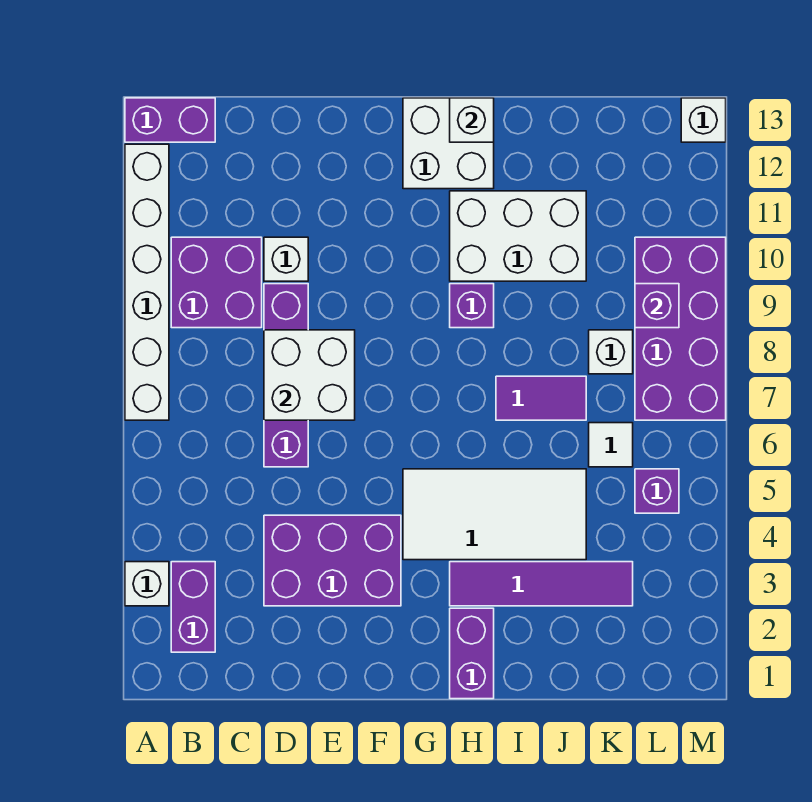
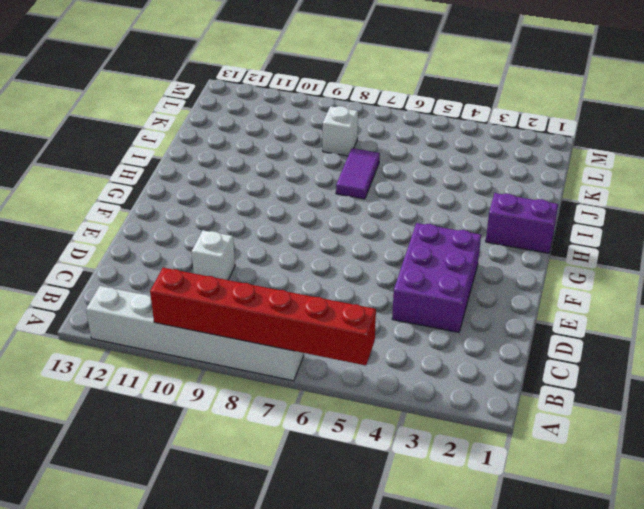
red 1x6 brick [150,268,376,365] -> none
none -> white 1x1 brick [125,562,169,606]
none -> purple 1x2 brick [125,98,215,142]
none -> purple 1x2 brick [171,562,215,652]

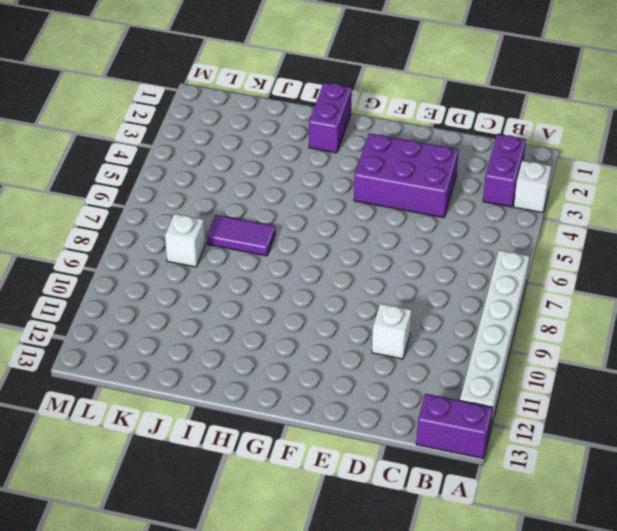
none -> purple 2x2 brick [171,237,262,328]
none -> purple 1x4 brick [264,284,308,467]
none -> white 2x4 tile [403,469,586,560]

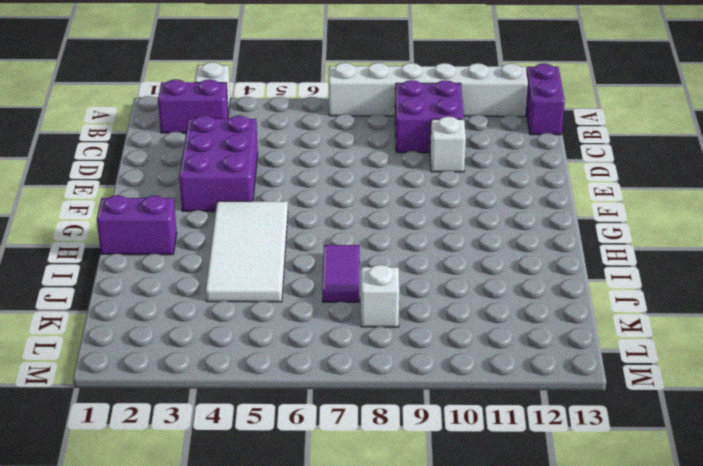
none -> purple 1x4 brick [264,284,308,467]
none -> white 2x2 brick [403,98,494,189]
none -> purple 1x4 tile [450,562,633,606]

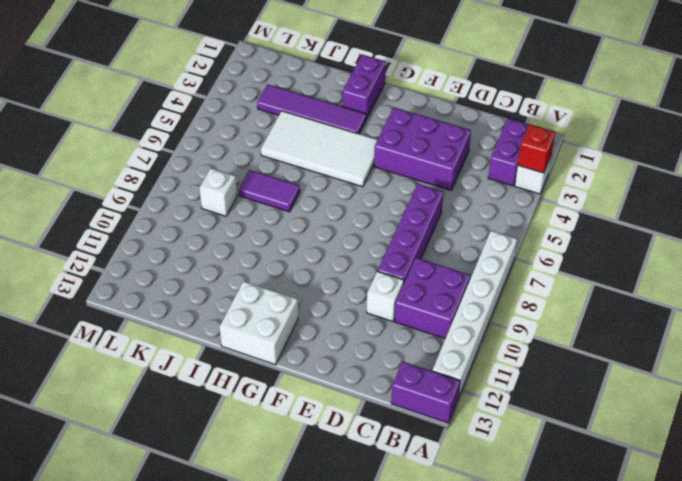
red 1x1 brick [518,124,555,173] -> none
none -> purple 1x1 brick [450,284,494,328]
none -> white 2x3 brick [450,191,586,281]
none -> white 1x1 tile [589,423,633,467]

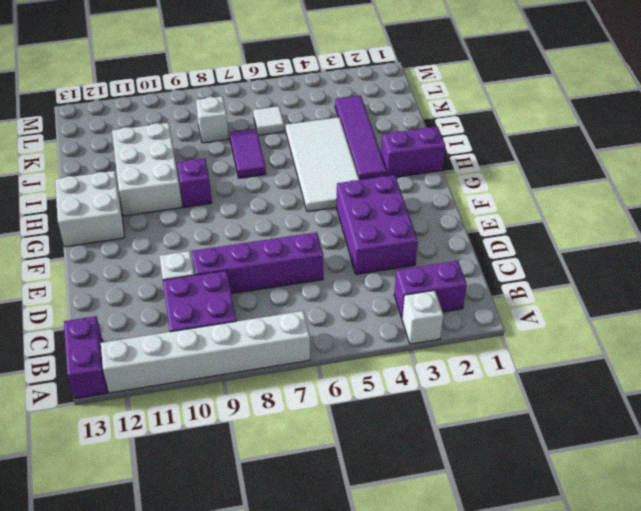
none -> purple 1x1 brick [635,469,679,513]
none -> purple 2x4 brick [635,237,726,420]
none -> white 1x1 brick [681,98,726,142]

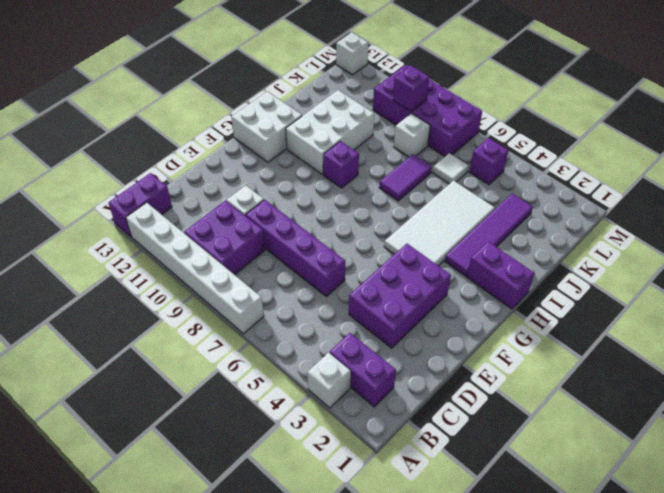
none -> white 2x2 brick [264,330,355,420]
none -> white 1x1 brick [450,98,494,142]

